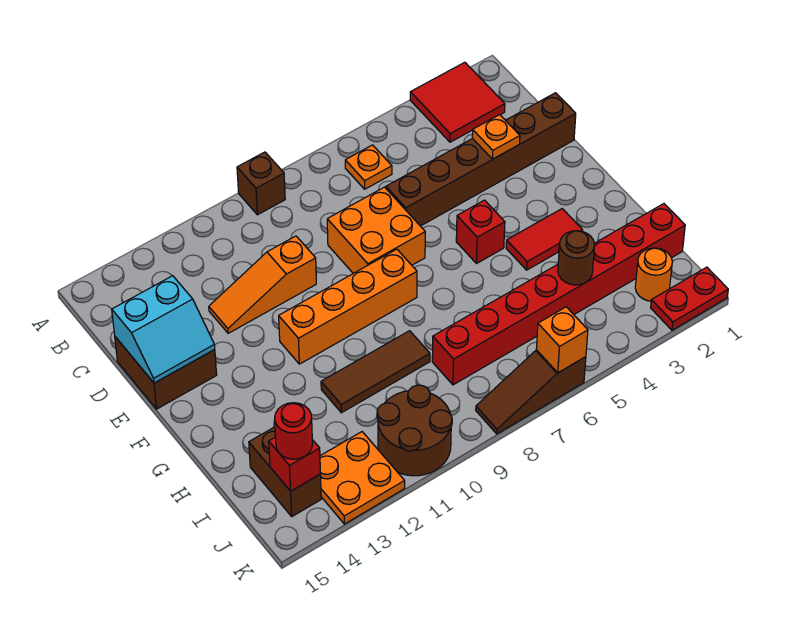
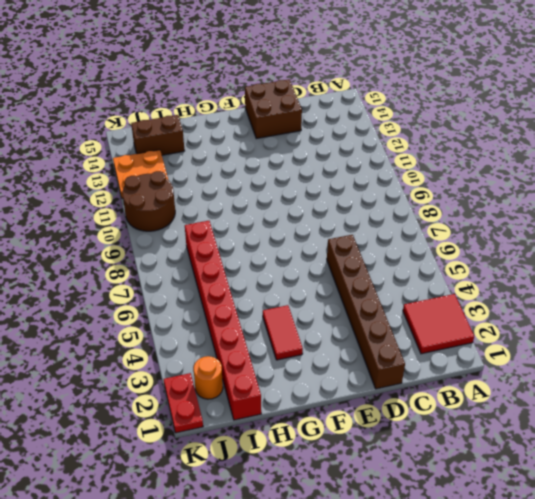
none -> brown 1x1 brick [237,152,285,215]
none -> orange 1x1 plate [345,145,392,189]
none -> orange 2x2 brick [327,187,425,273]

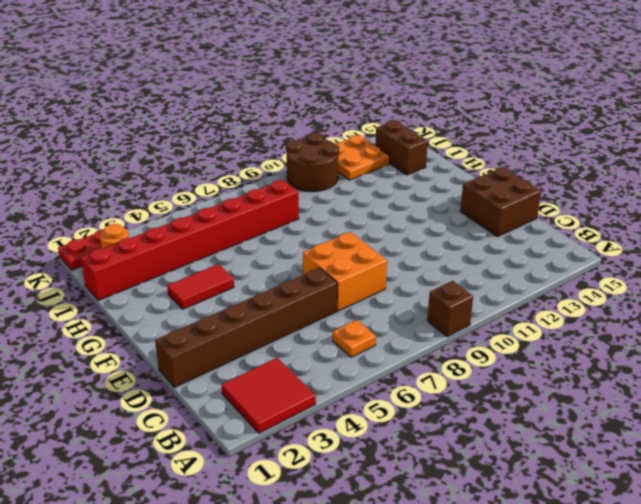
none -> orange 1x3 slope [209,236,316,333]
none -> red 1x1 brick [456,200,505,264]
none -> orange 1x4 brick [279,249,417,364]

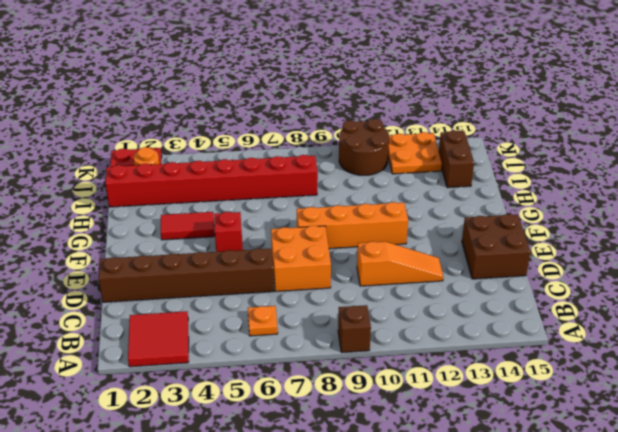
none -> brown 1x3 tile [321,331,430,413]
none -> brown 1x3 slope [476,350,586,434]
none -> orange 1x1 plate [472,115,520,159]

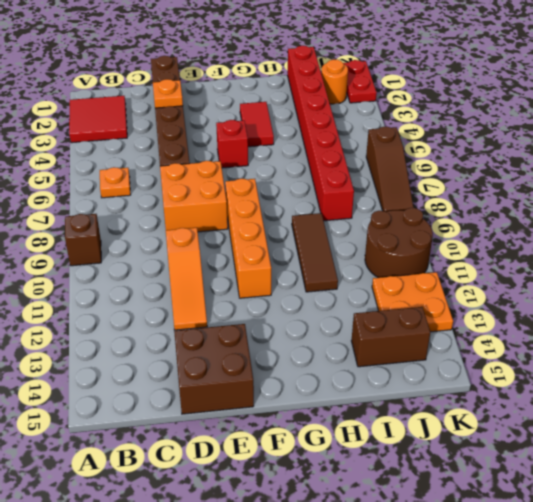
none -> cyan 2x2 slope [112,276,215,383]
none -> brown 1x1 round brick [558,231,595,285]
none -> red 1x1 brick [269,437,320,491]

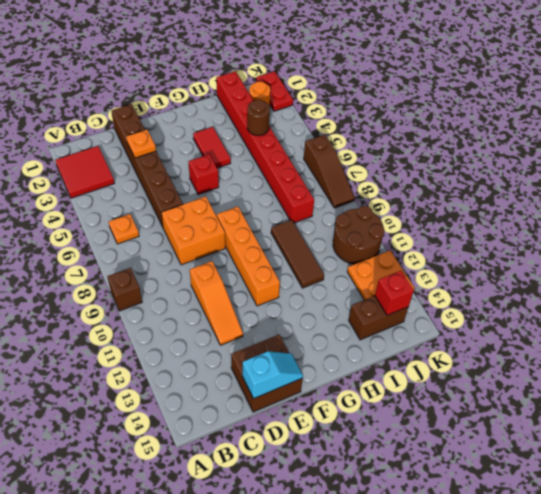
cyan 1x2 slope [242,351,303,399] -> cyan 2x2 slope [112,276,215,383]
none -> orange 1x1 brick [536,307,588,373]
none -> red 1x1 round brick [275,403,312,459]

